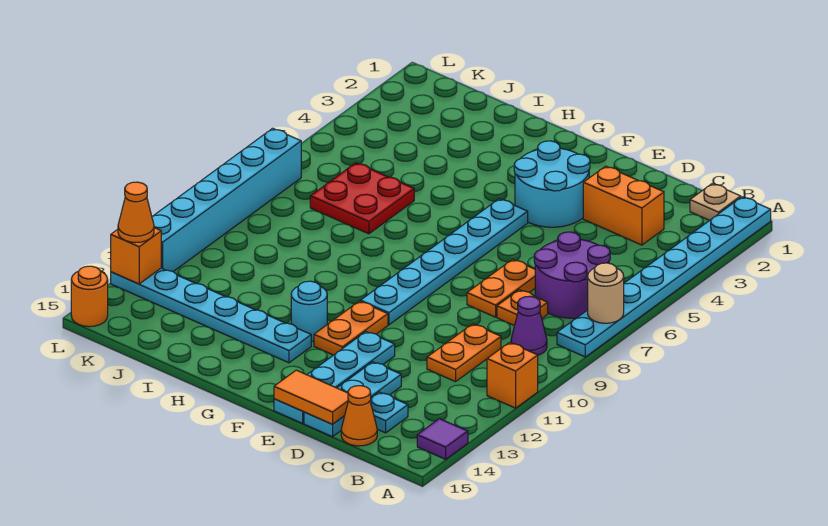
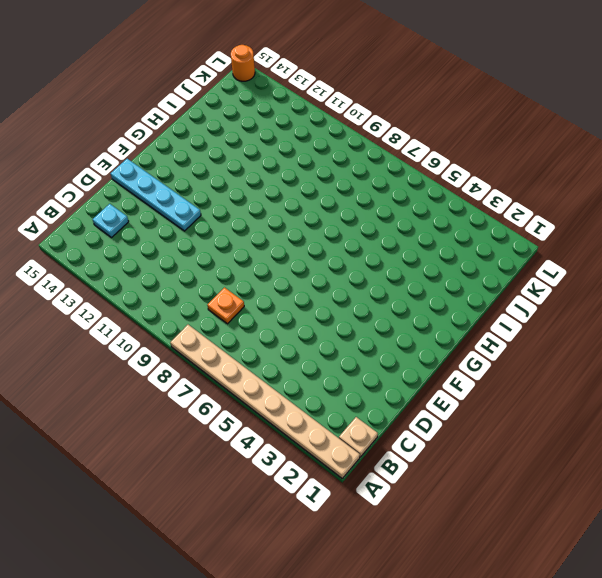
tan 1x8 plate [170,325,360,478] -> cyan 1x8 plate [557,197,771,357]
none -> orange 1x1 brick [487,343,538,408]
none -> purple 1x1 tile [417,419,468,459]
none -> purple 2x2 round brick [534,232,610,318]

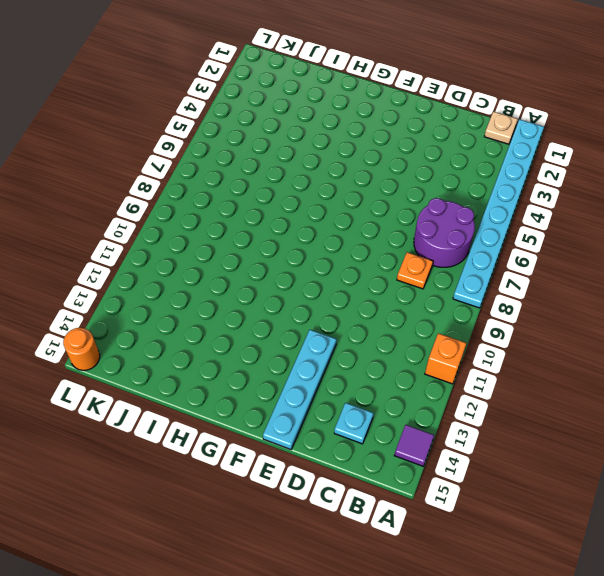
none -> purple 1x1 cone [511,296,547,355]
none -> orange 1x2 brick [583,166,664,245]
none -> orange 1x2 plate [427,324,501,382]

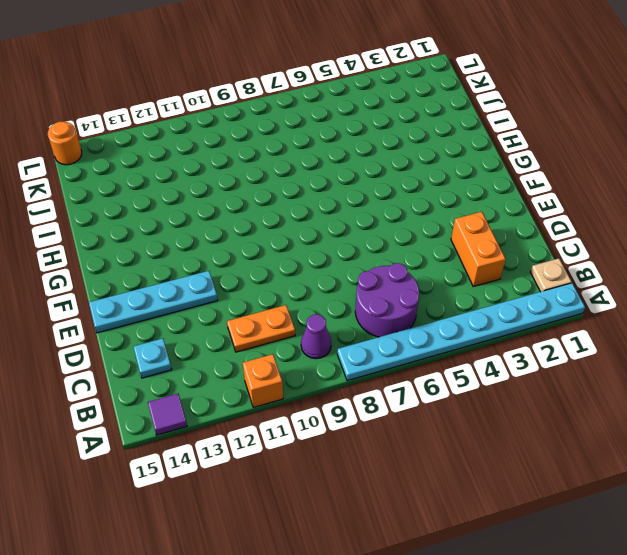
none -> orange 1x1 plate [497,290,548,326]
none -> orange 1x1 cone [341,386,377,446]
none -> orange 1x2 plate [467,259,535,317]

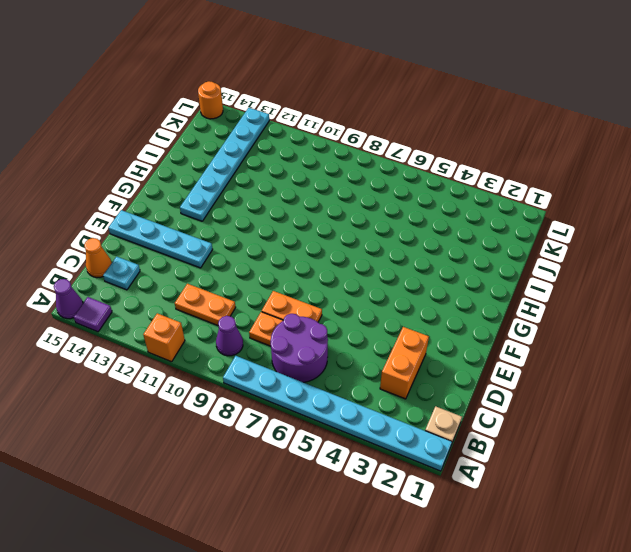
purple 1x1 cone [54,279,83,319] -> none
none -> cyan 1x3 plate [304,362,401,437]
none -> cyan 2x2 round brick [514,141,590,227]
none -> cyan 1x6 plate [360,199,528,325]

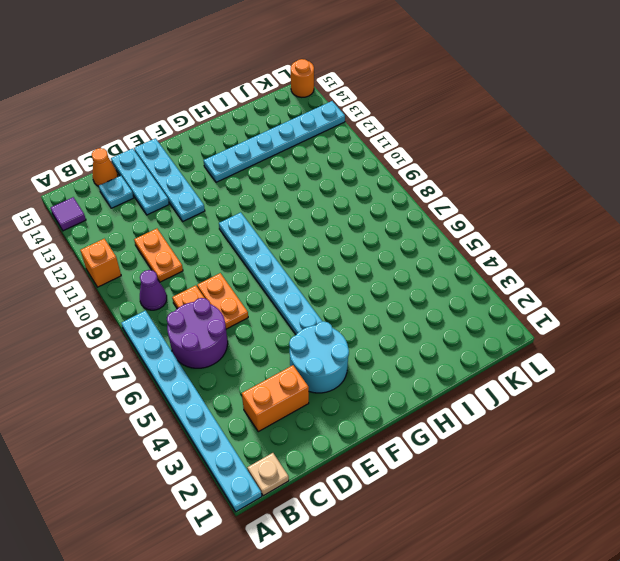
none -> orange 1x2 plate [314,301,388,355]
none -> cyan 1x1 round brick [291,281,327,341]
none -> red 2x2 plate [310,163,414,234]

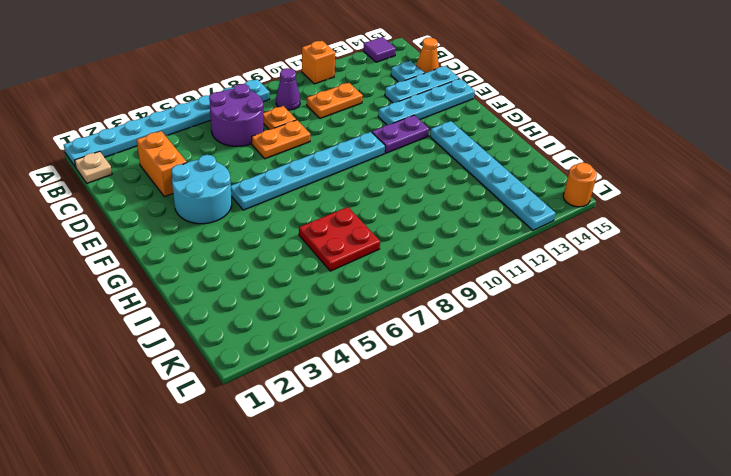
purple 1x2 plate [372,115,429,153] -> orange 1x2 plate [314,301,388,355]
none -> cyan 1x1 round brick [291,281,327,341]
none -> cyan 1x6 brick [152,128,301,272]
none -> tan 1x1 round brick [588,263,624,323]

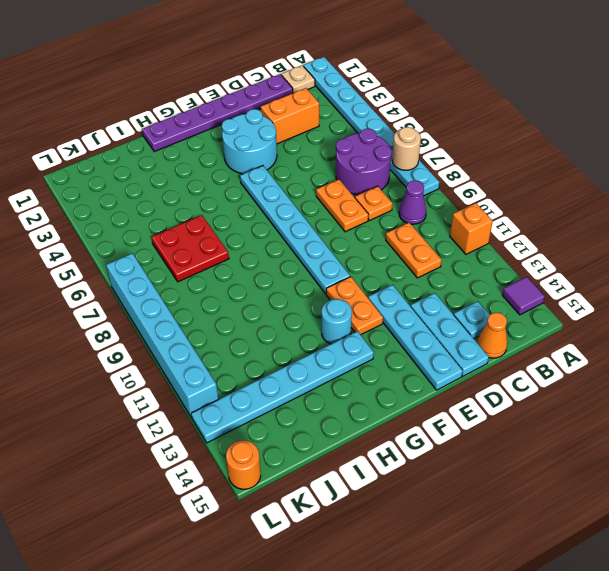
purple 1x6 plate [142,74,293,152] -> none
none -> orange 1x2 tile [274,370,349,424]
none -> orange 1x1 brick [111,228,161,284]
none -> orange 1x1 cone [118,182,154,243]

